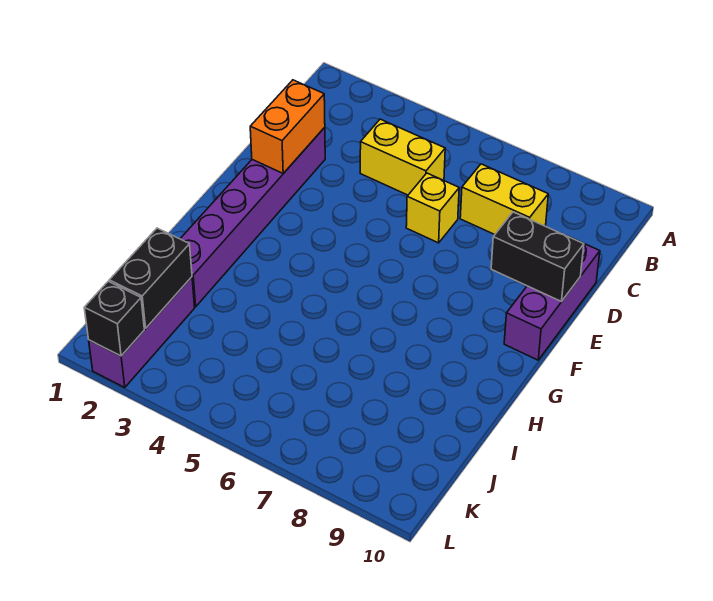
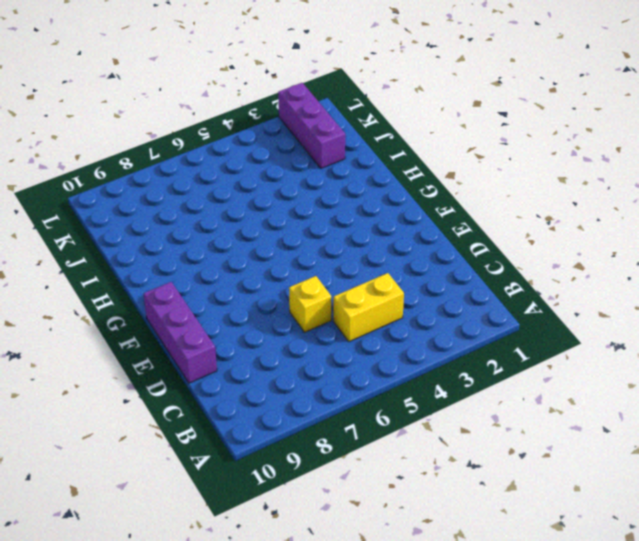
none -> yellow 1x2 brick [460,164,548,235]
none -> purple 1x6 brick [180,127,325,307]

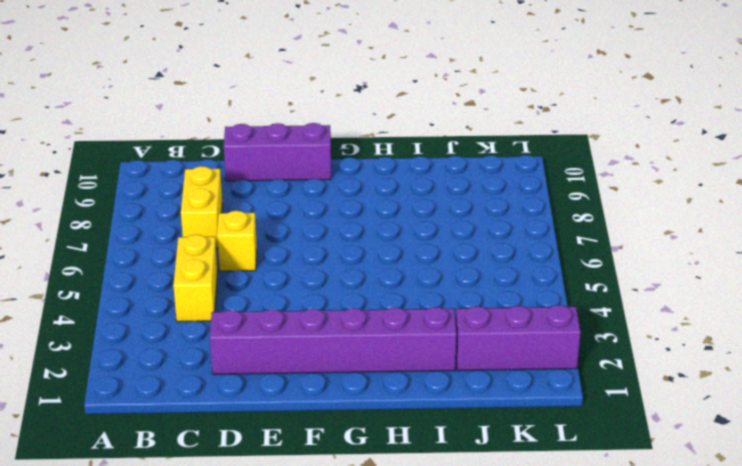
none -> orange 1x2 brick [250,80,325,173]
none -> black 1x2 brick [491,212,584,302]

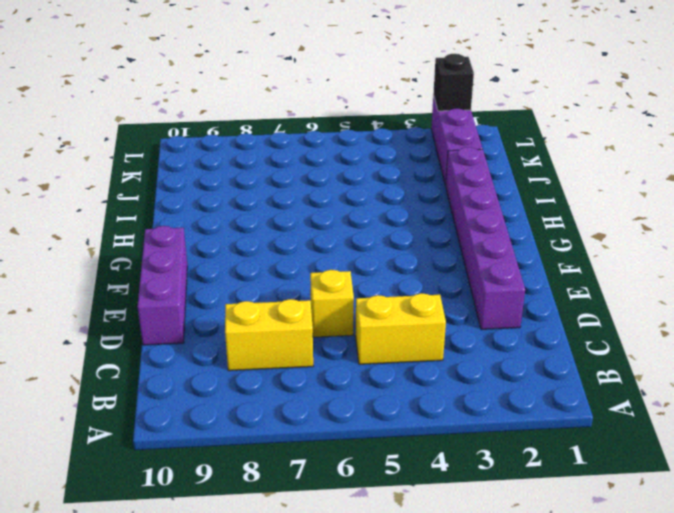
none -> orange 1x2 brick [250,80,325,173]
none -> black 1x2 brick [491,212,584,302]

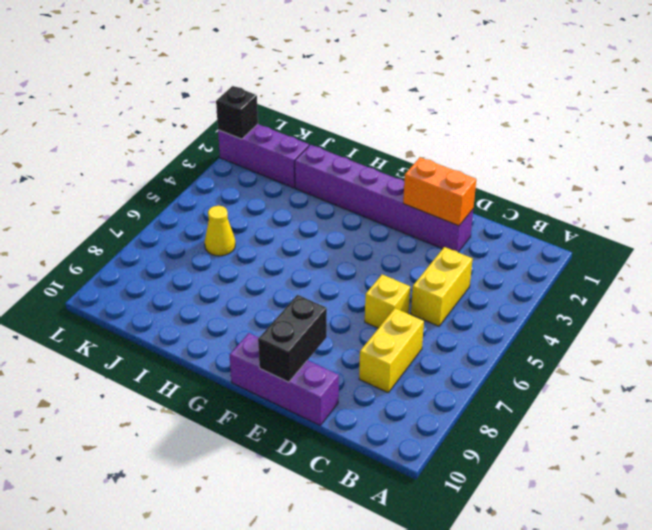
yellow 1x1 cone [205,206,235,256] -> none
none -> black 1x2 brick [109,228,192,328]

